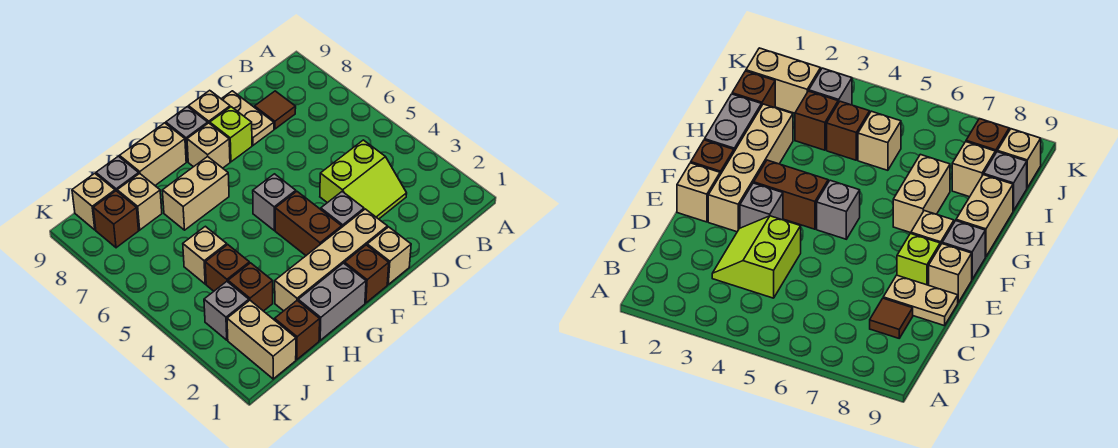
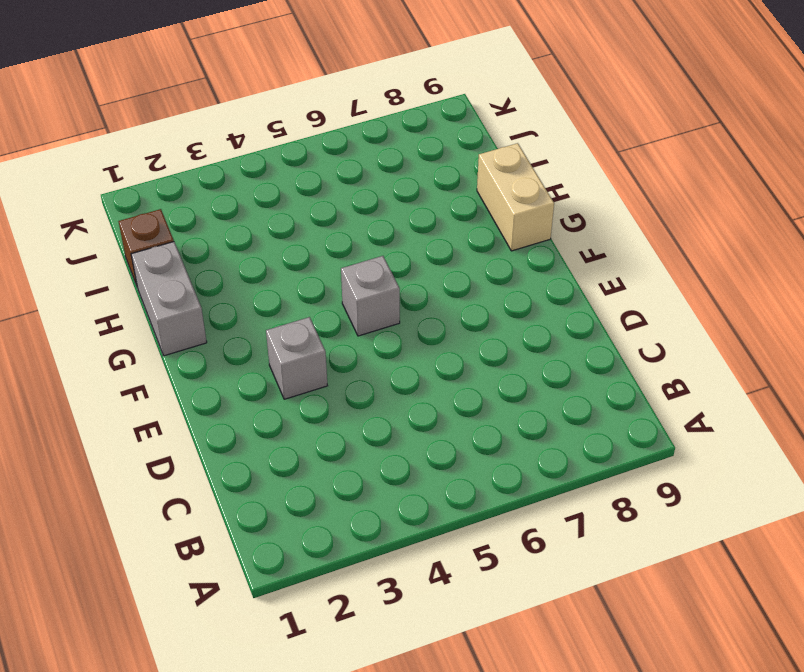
none -> lime 2x2 slope [320,140,407,219]
none -> brown 1x1 tile [255,91,296,129]
none -> tan 1x2 plate [222,91,274,145]

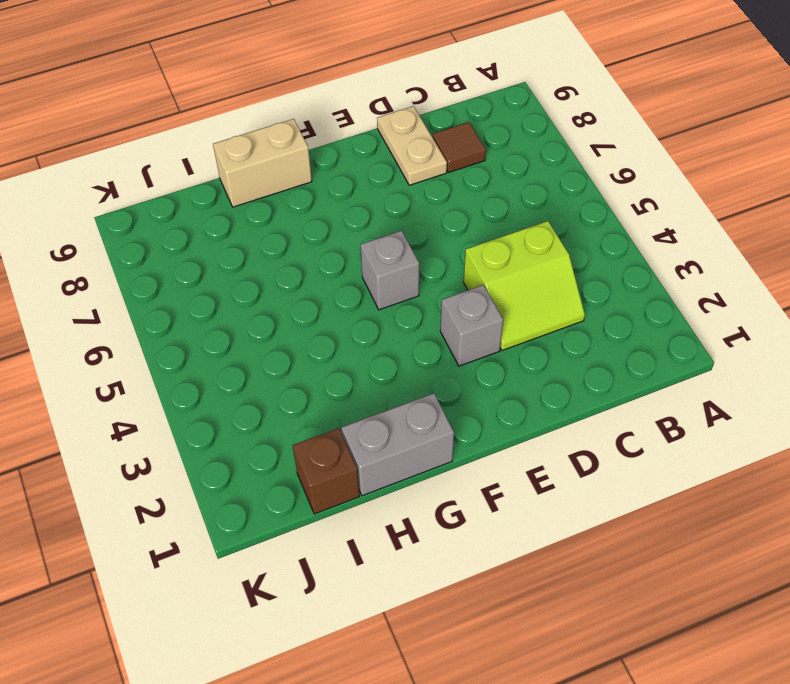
none -> tan 1x1 brick [367,227,411,284]
none -> tan 1x4 brick [275,209,387,311]
none -> lime 1x1 brick [210,107,252,162]

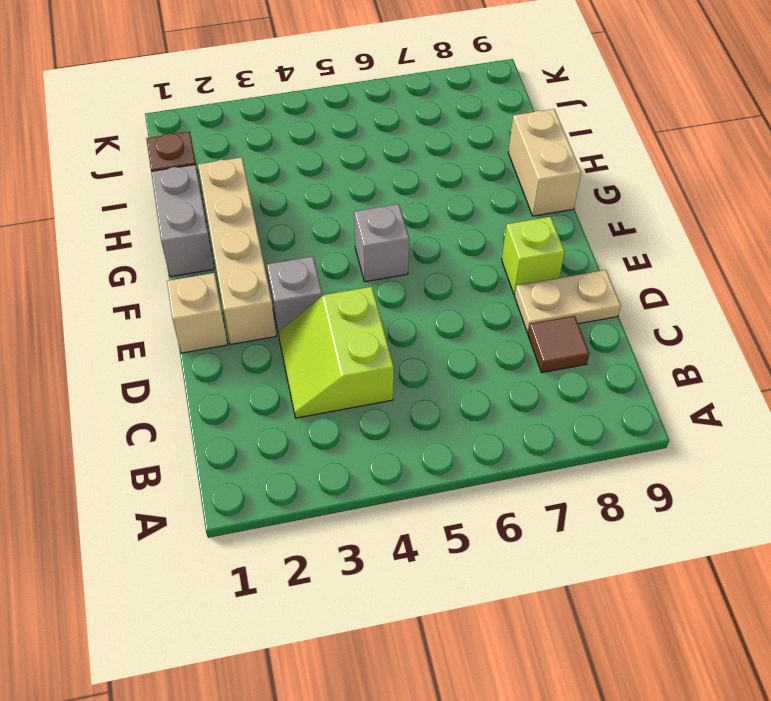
none -> tan 1x1 brick [189,90,230,124]
none -> brown 1x1 brick [345,245,389,303]
none -> brown 1x2 brick [275,191,342,255]

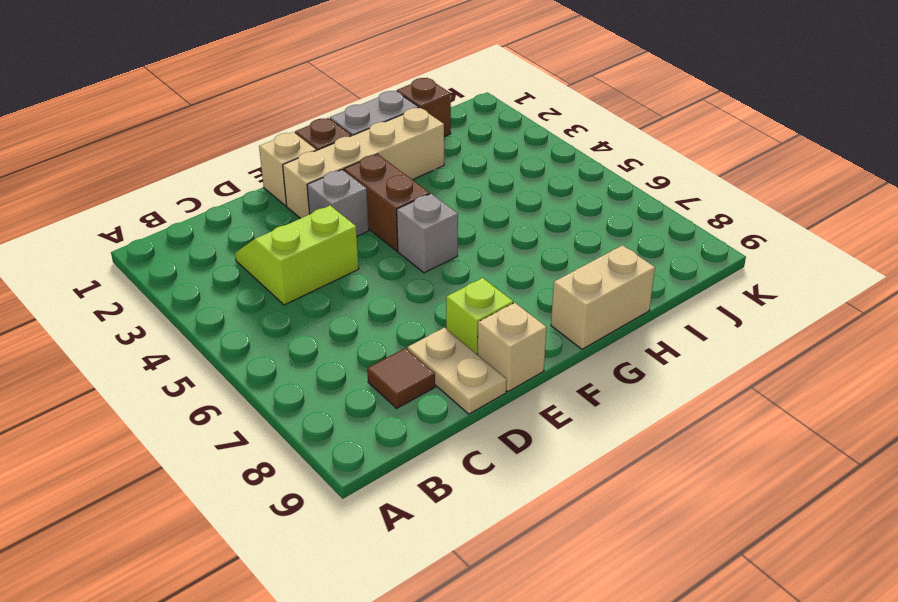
none -> tan 1x1 brick [187,123,230,168]
none -> grey 1x1 brick [166,107,208,162]
none -> tan 1x2 brick [162,157,229,230]

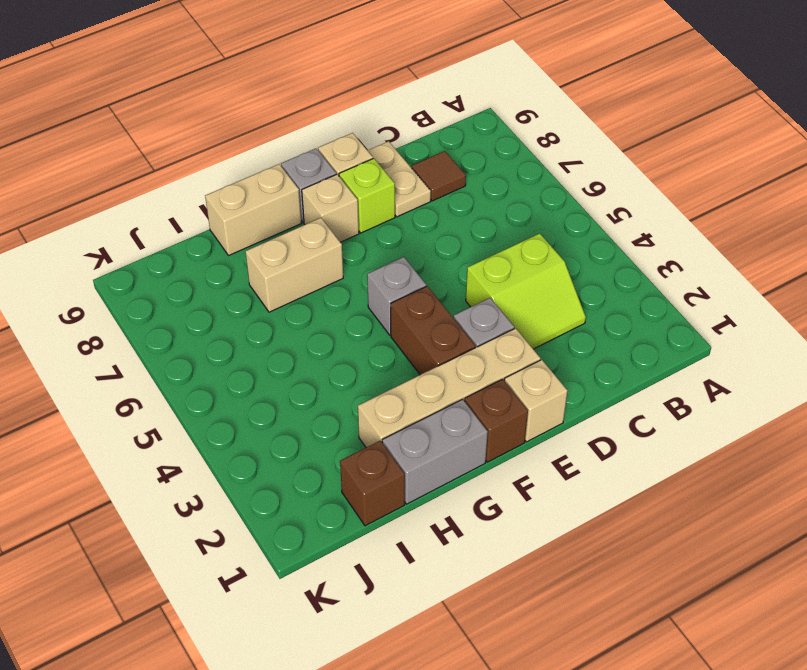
none -> brown 1x1 brick [228,263,273,311]
none -> brown 1x1 brick [205,245,249,291]
none -> tan 1x1 brick [183,226,227,284]

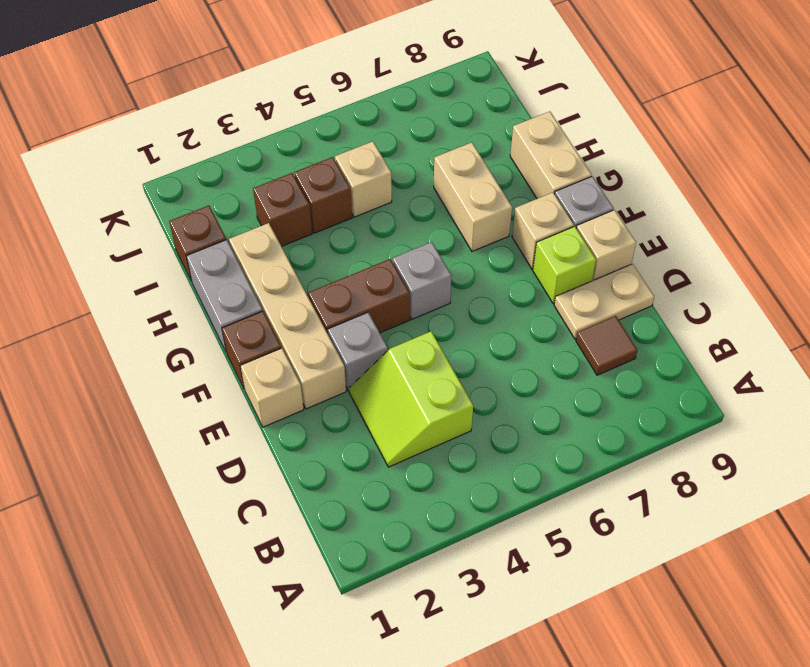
none -> tan 1x1 brick [117,173,162,230]
none -> grey 1x1 brick [96,156,139,191]
none -> tan 1x2 brick [227,301,296,379]

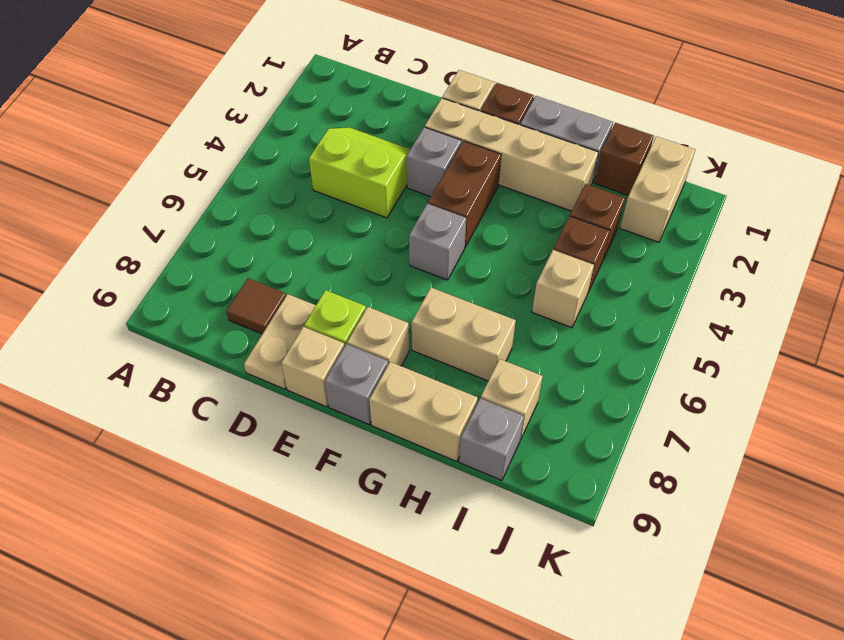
none -> grey 1x1 brick [204,282,249,340]
none -> brown 1x1 brick [93,191,139,248]
none -> tan 1x1 brick [72,173,115,230]

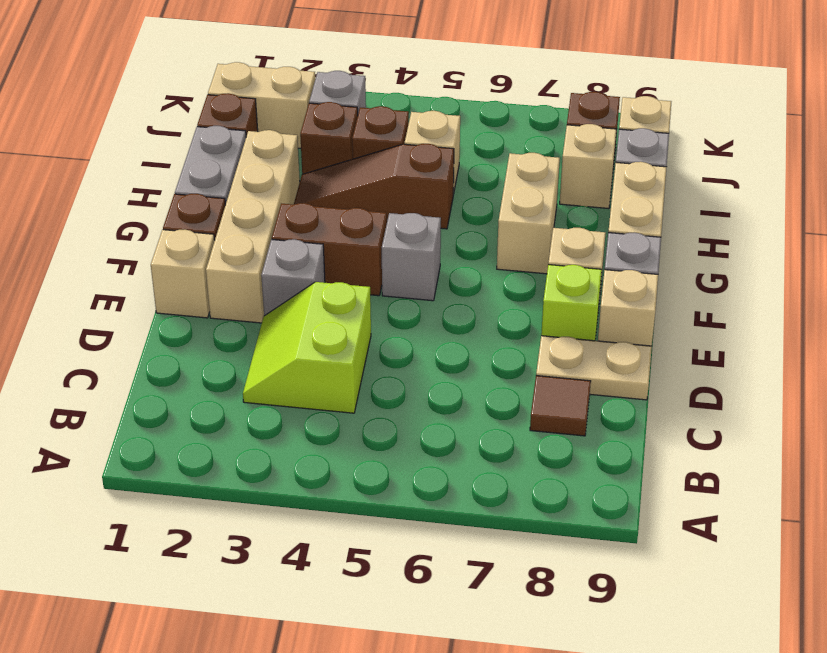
brown 1x3 slope [294,144,454,229] -> none

